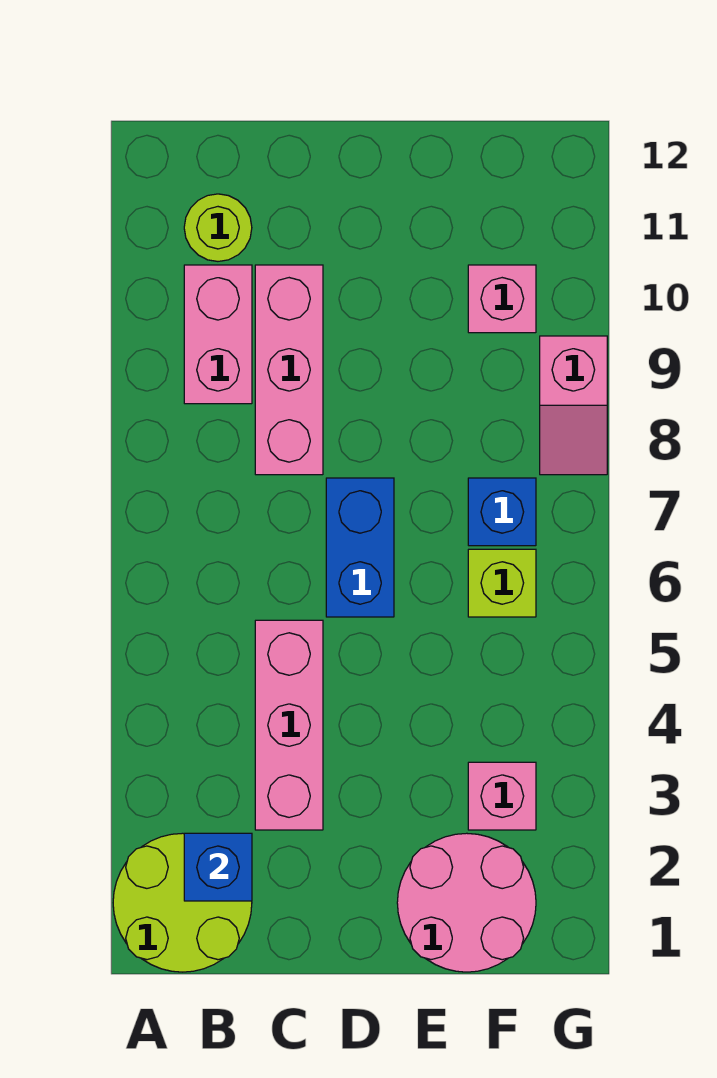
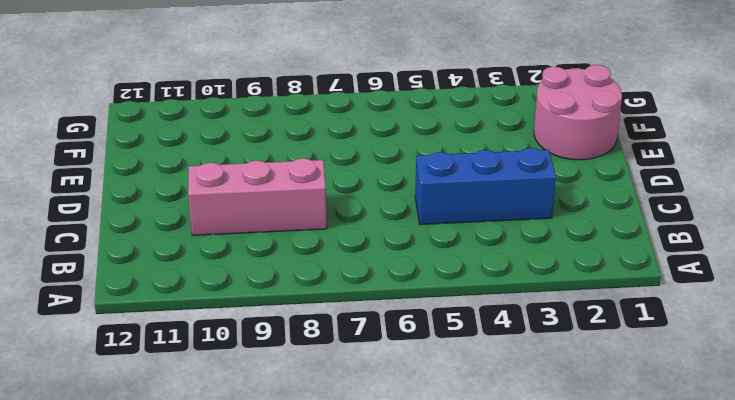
blue 1x3 brick [415,148,556,225] -> pink 1x3 brick [255,620,323,830]
none -> lime 2x2 round brick [113,833,252,972]
none -> pink 1x2 brick [184,265,252,404]
none -> lime 1x1 round brick [184,194,252,261]

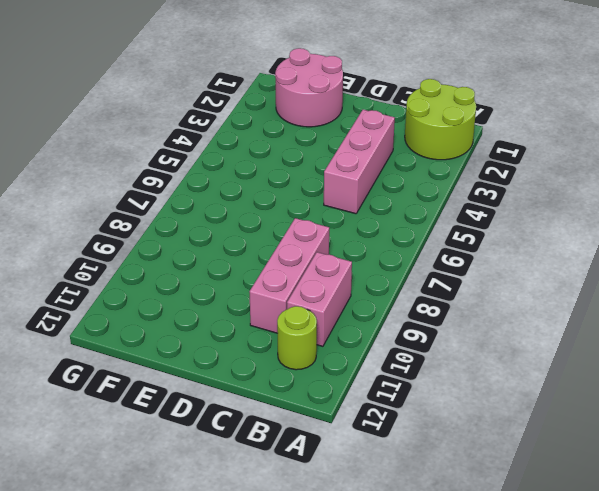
none -> blue 1x2 brick [326,478,394,617]
none -> pink 1x1 brick [468,762,536,830]
none -> lime 1x1 brick [468,549,536,617]

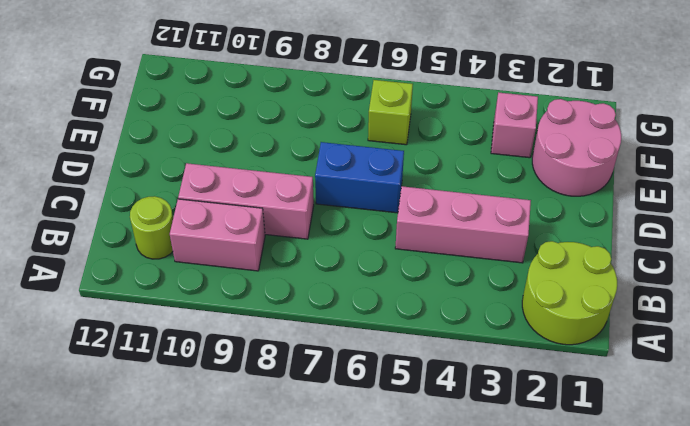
none -> blue 1x1 brick [468,478,536,546]
none -> pink 1x1 brick [468,265,536,333]
none -> pink 1x2 slope [540,336,607,475]

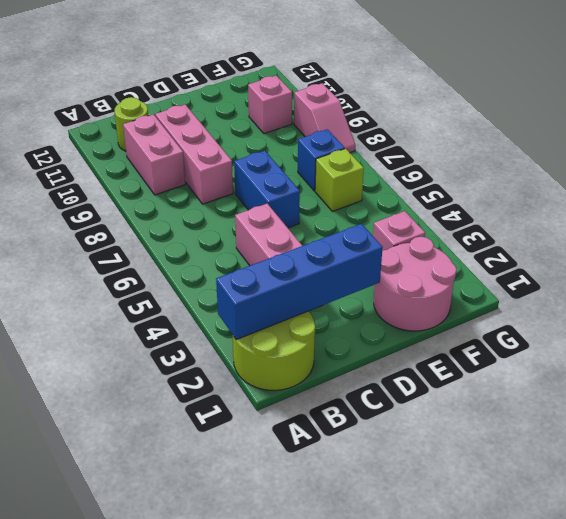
blue 1x4 brick [216,224,383,340] -> blue 1x1 brick [184,833,252,901]

